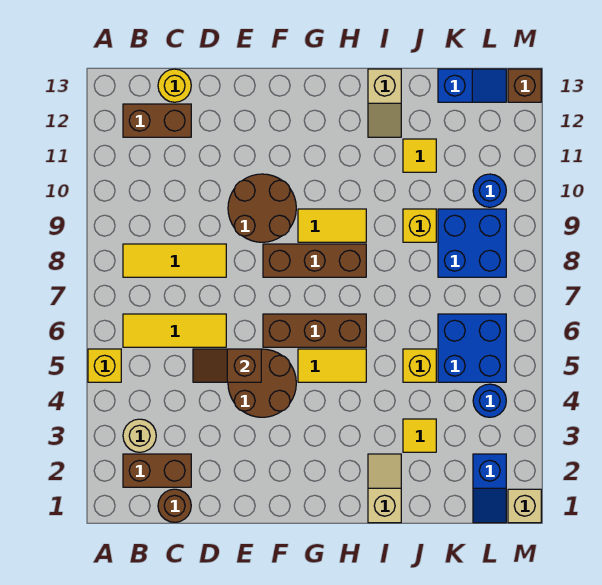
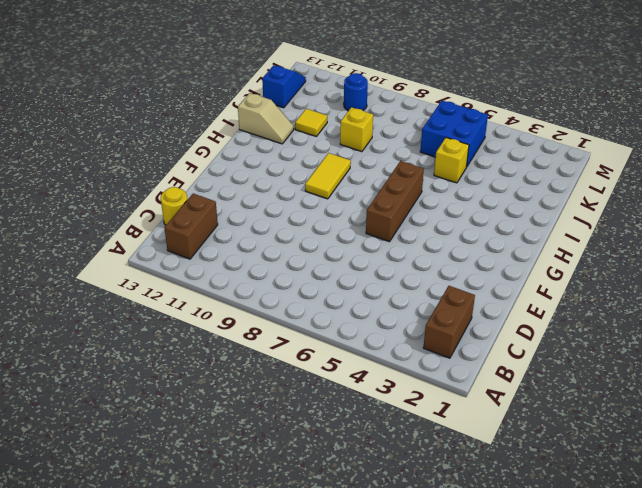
none -> yellow 1x1 brick [88,349,121,382]
none -> tan 1x1 round brick [123,419,156,452]
none -> yellow 1x3 tile [123,314,226,347]

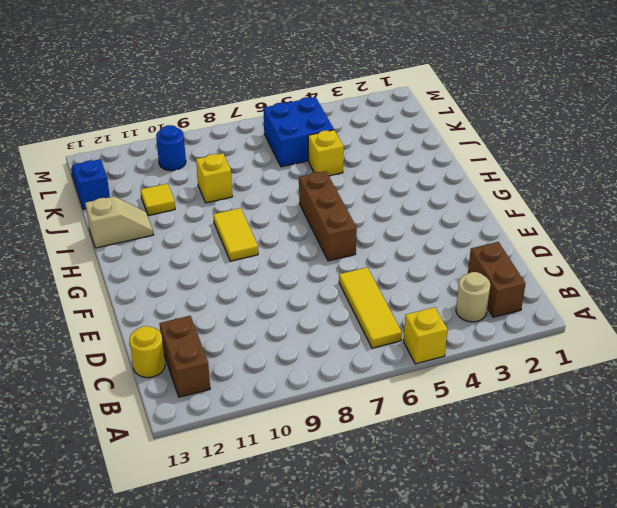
none -> yellow 1x3 tile [123,244,226,277]
none -> brown 1x1 round brick [158,489,191,522]
none -> brown 2x2 round brick [228,349,296,417]

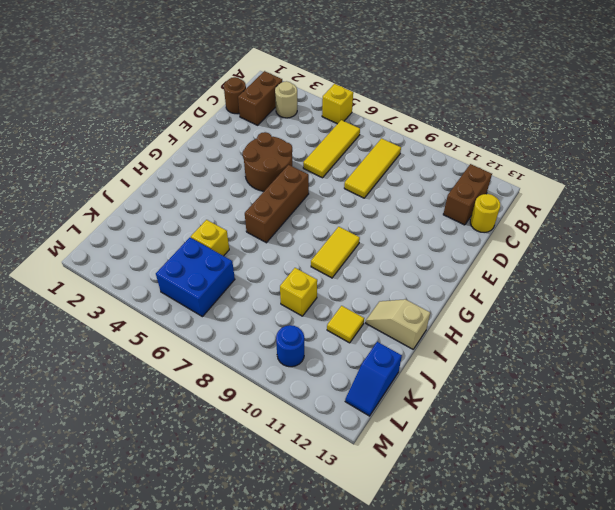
none -> brown 2x2 round brick [228,174,296,242]
none -> brown 1x3 brick [263,244,366,277]
none -> yellow 1x2 tile [298,349,366,382]

